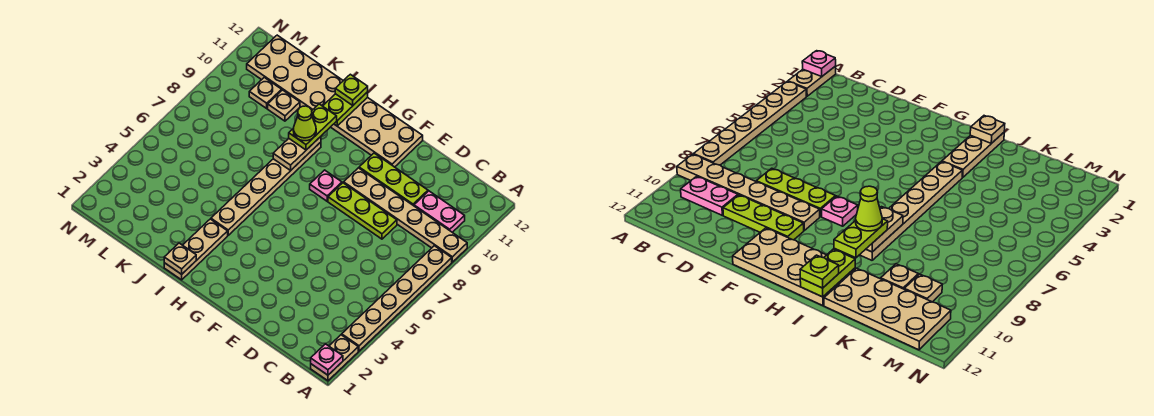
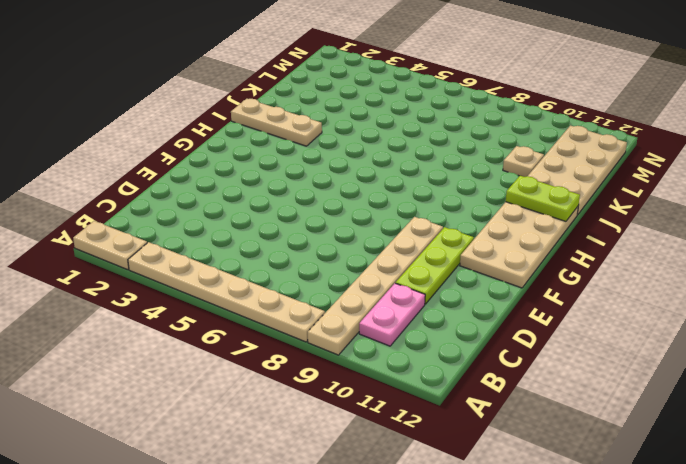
none -> lime 1x3 plate [328,183,397,239]
none -> pink 1x1 plate [310,170,342,201]
none -> tan 1x6 plate [211,142,321,235]

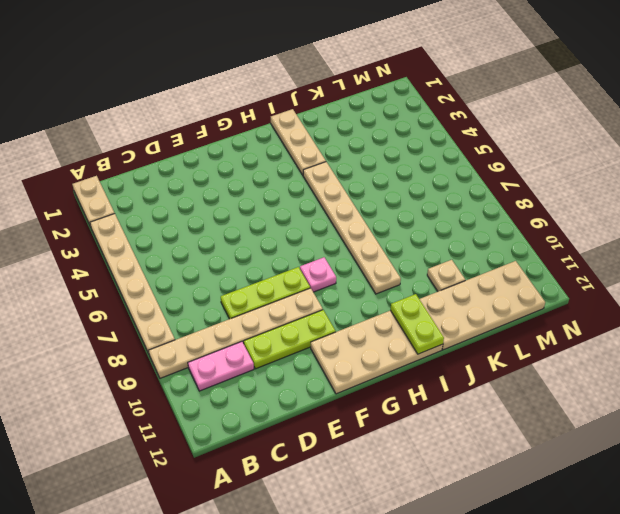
none -> tan 1x1 plate [249,77,282,108]
none -> pink 1x1 plate [311,344,343,375]
none -> tan 1x1 plate [164,243,196,274]

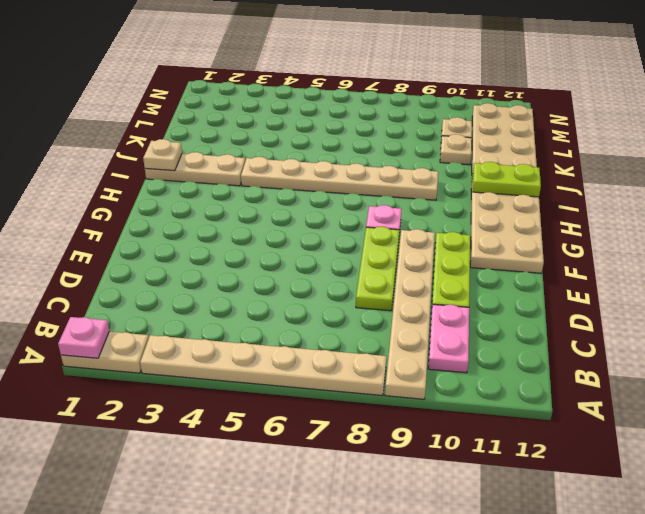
none -> tan 1x2 plate [273,137,321,170]
none -> lime 1x2 plate [289,104,337,150]
none -> lime 1x1 plate [335,74,368,105]

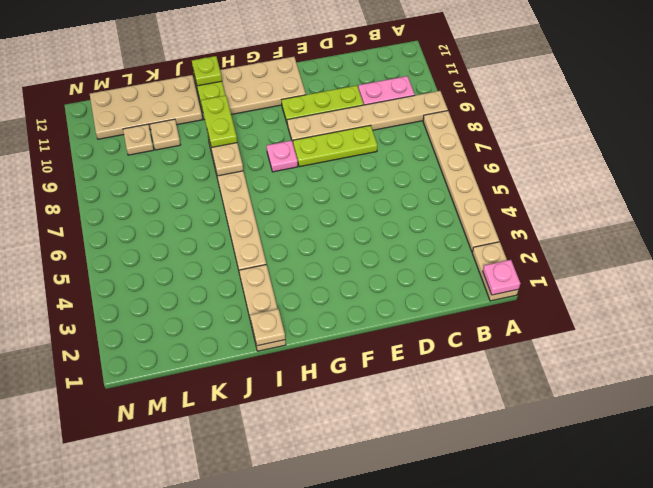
none -> lime 1x1 cone [293,106,316,141]

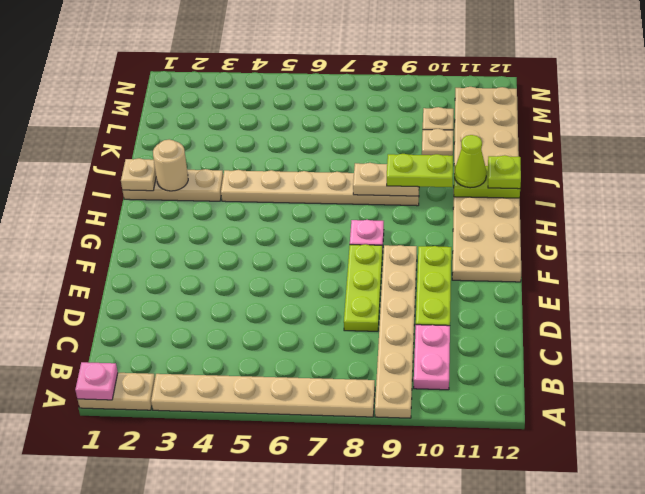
tan 1x1 round brick [153,139,188,191] -> none
lime 1x1 cone [454,135,487,188] -> lime 1x1 cone moved to [293,106,316,141]

